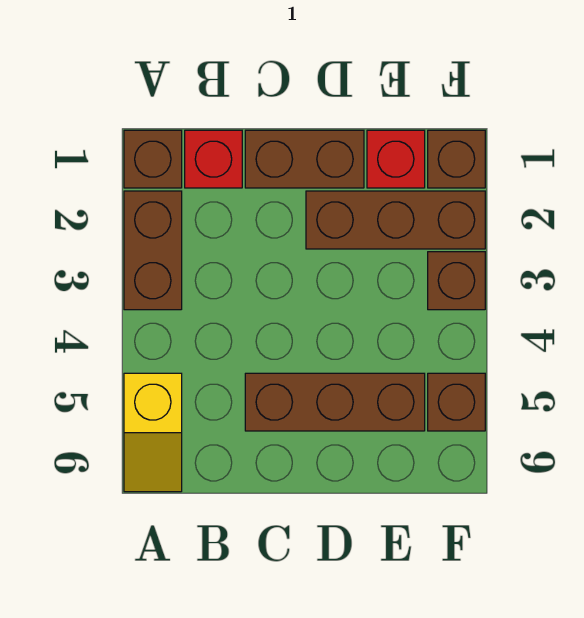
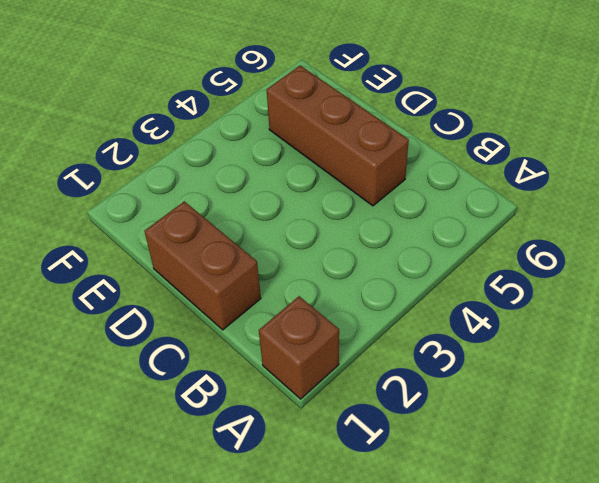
none -> brown 1x2 brick [124,191,182,310]
none -> yellow 1x2 slope [124,373,182,492]

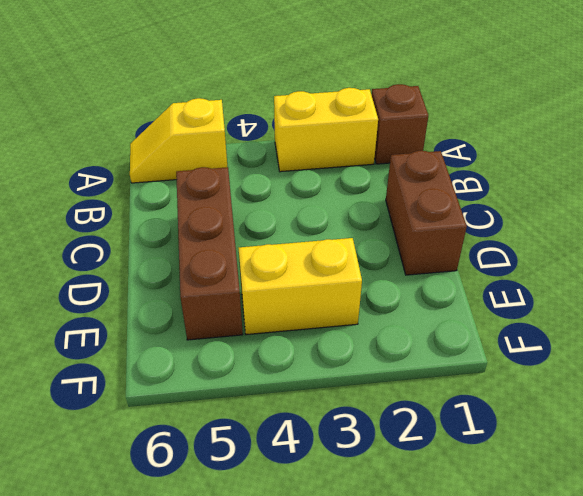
yellow 1x2 brick [274,88,378,172] -> brown 1x2 brick [124,191,182,310]
yellow 1x2 brick [239,238,362,335] -> none
none -> red 1x1 brick [185,130,242,188]
none -> brown 1x3 brick [306,191,485,249]

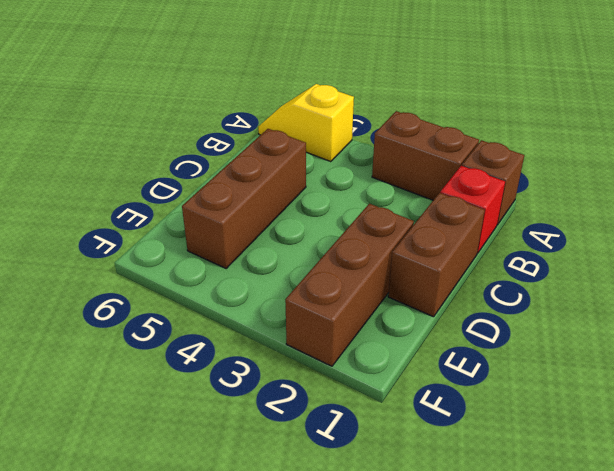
none -> red 1x1 brick [367,130,425,188]
none -> brown 1x1 brick [428,130,485,188]

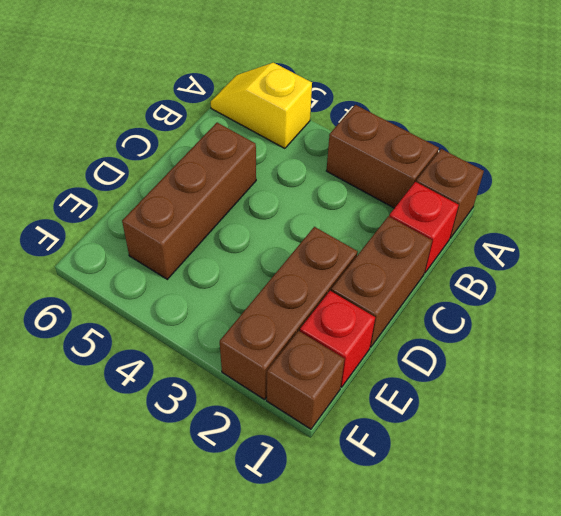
none -> brown 1x1 brick [428,252,485,310]
none -> brown 1x1 brick [428,373,485,431]

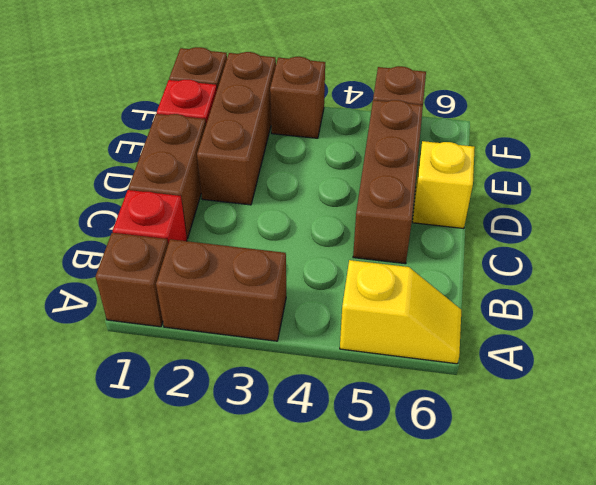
yellow 1x1 brick [413,141,475,228] -> none

